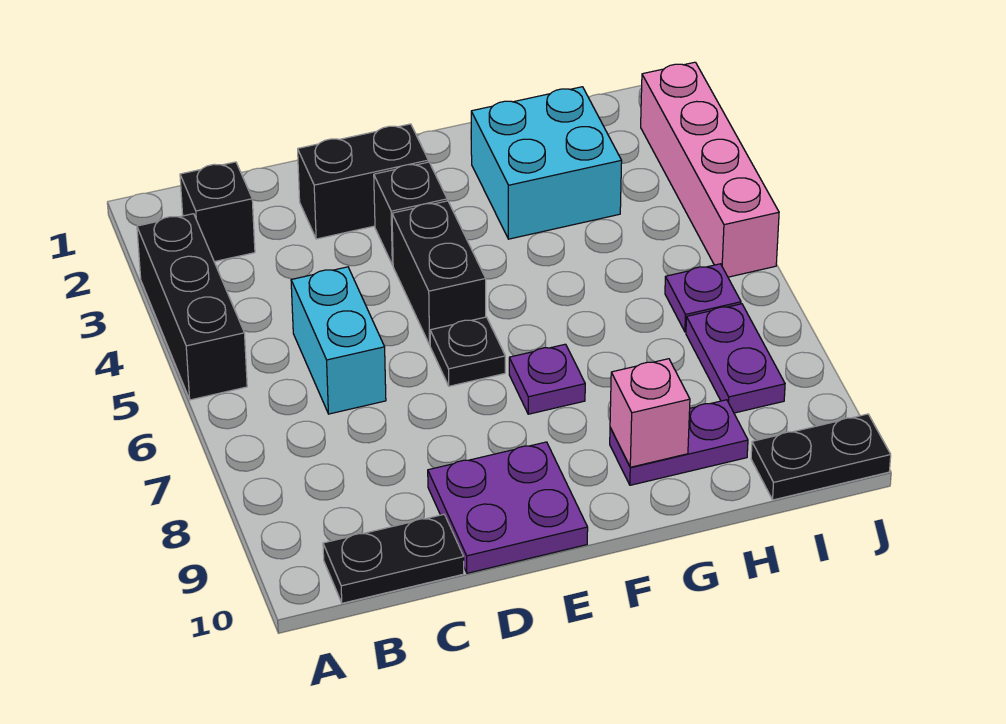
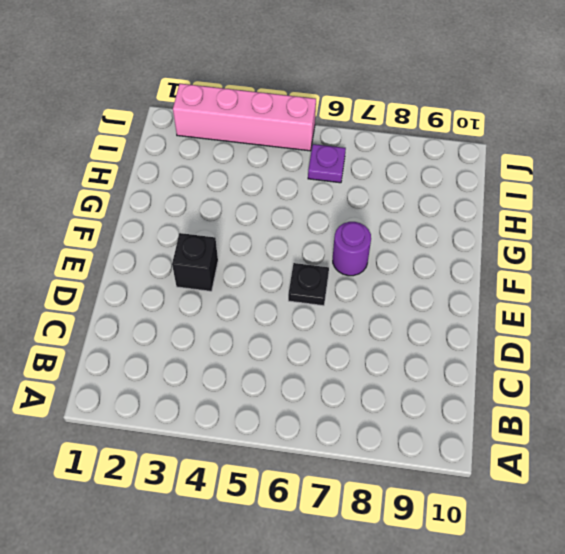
purple 1x1 round brick [333,222,371,276] -> purple 1x1 plate [509,344,585,414]
none -> black 1x3 brick [137,214,247,400]
none -> black 1x1 brick [180,162,255,262]
none -> black 1x2 plate [323,514,464,603]

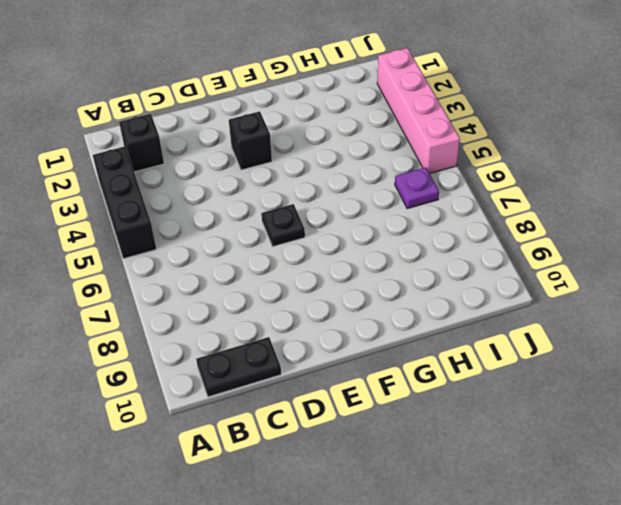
none -> cyan 1x2 brick [291,267,386,414]
none -> black 1x2 brick [298,124,428,239]
none -> purple 2x2 plate [428,442,588,573]

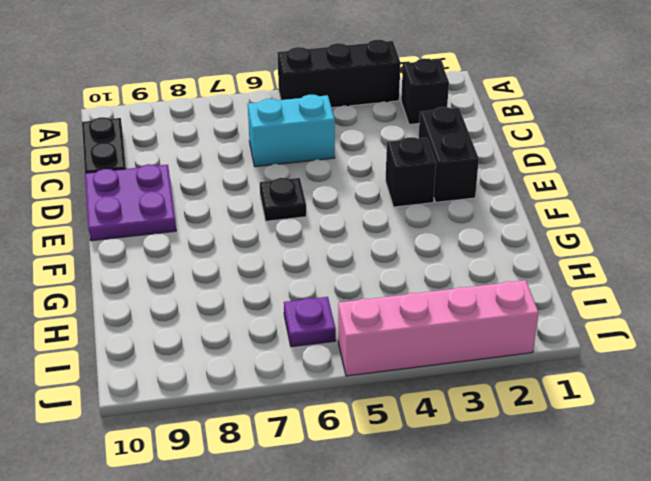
none -> black 1x2 brick [392,201,486,345]
none -> purple 1x1 plate [509,344,585,414]
none -> cyan 2x2 brick [471,87,622,239]

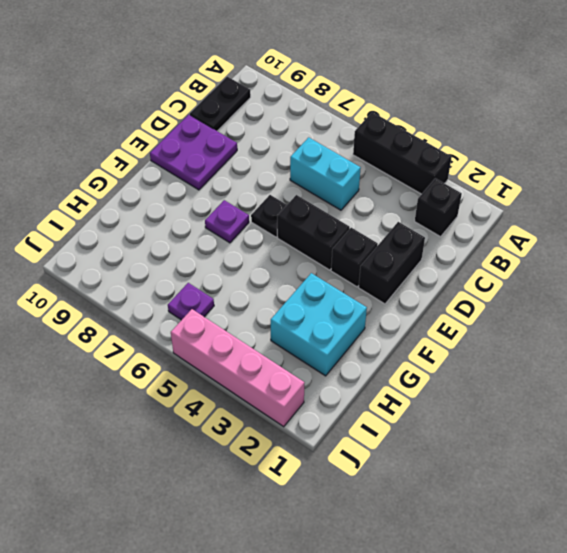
none -> purple 1x2 plate [610,400,748,485]
none -> purple 1x2 plate [686,304,785,413]
none -> black 1x2 plate [751,414,891,500]

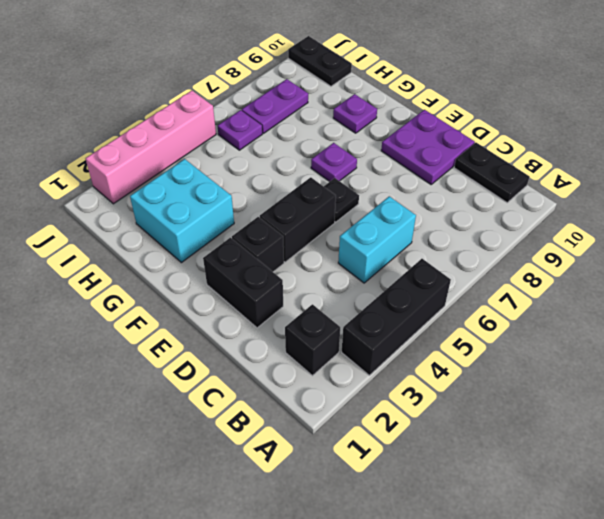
purple 1x1 plate [333,94,377,133] -> purple 1x2 plate [610,400,748,485]
none -> pink 1x1 brick [610,359,690,467]

